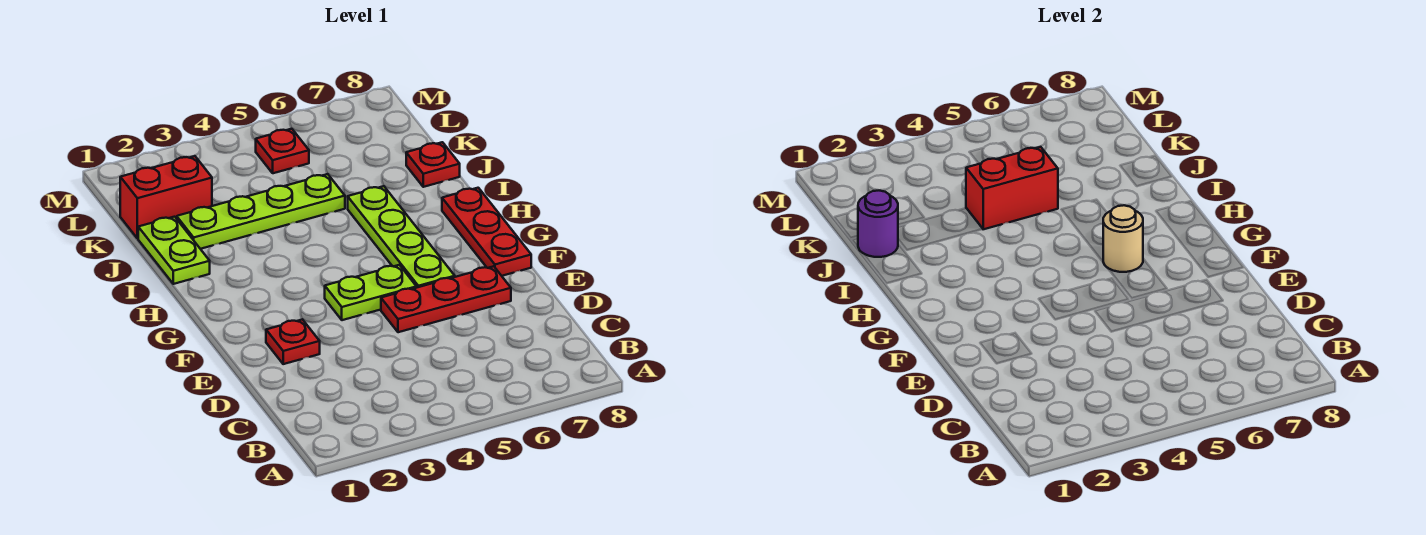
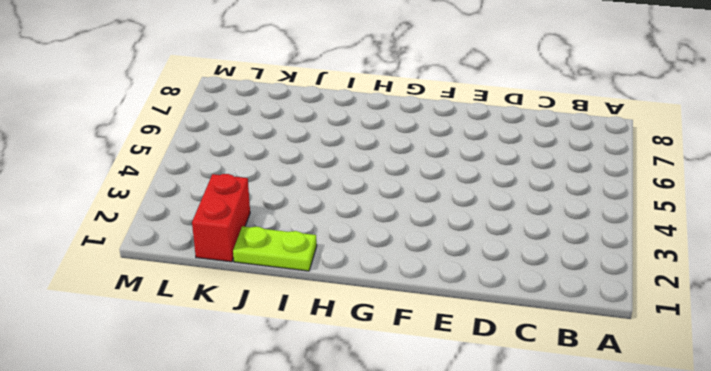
none -> red 1x1 plate [266,319,320,364]
none -> red 1x3 plate [381,266,511,332]
none -> lime 1x2 plate [325,265,417,320]

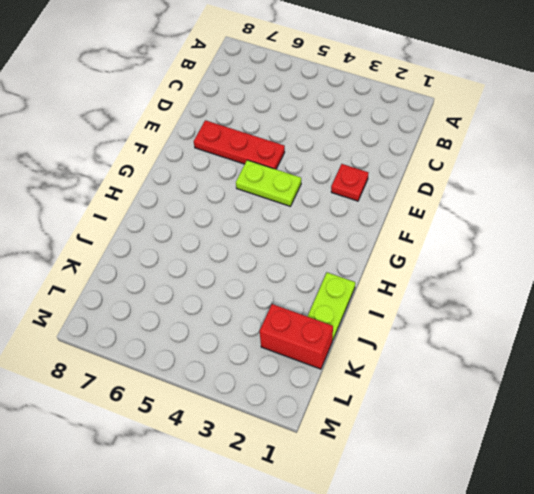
none -> lime 1x4 plate [348,186,455,287]
none -> red 1x3 plate [442,188,531,276]
none -> lime 1x4 plate [177,174,345,249]

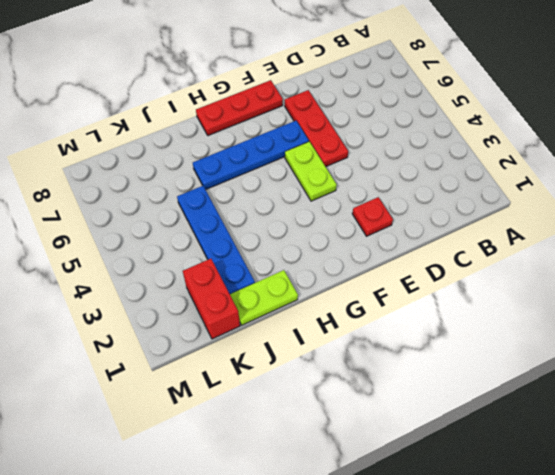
blue 1x4 plate [193,121,309,190] -> lime 1x4 plate [348,186,455,287]
blue 1x4 plate [177,186,255,294] -> lime 1x4 plate [177,174,345,249]
none -> red 1x1 plate [406,142,460,187]
none -> red 1x1 plate [256,129,309,173]
none -> tan 1x1 round brick [1103,205,1143,272]

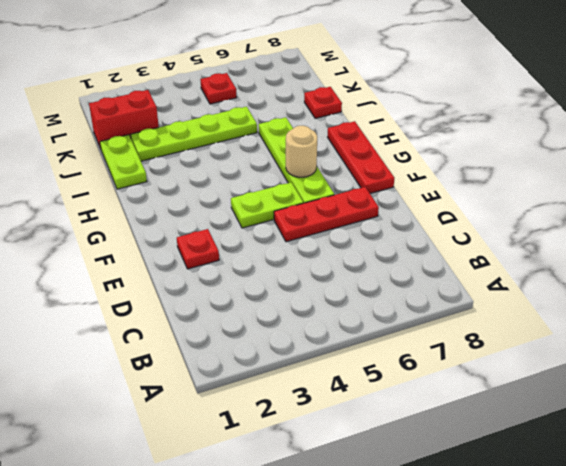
none -> purple 1x1 round brick [858,190,898,257]
none -> red 1x2 brick [966,147,1058,229]

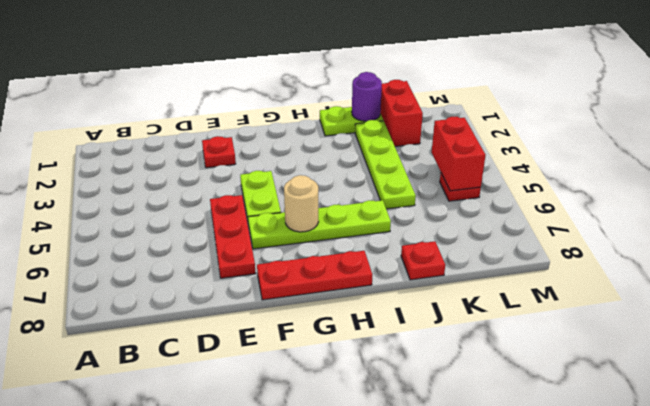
red 1x2 brick [432,117,486,191] -> red 1x2 brick moved to [966,147,1058,229]

